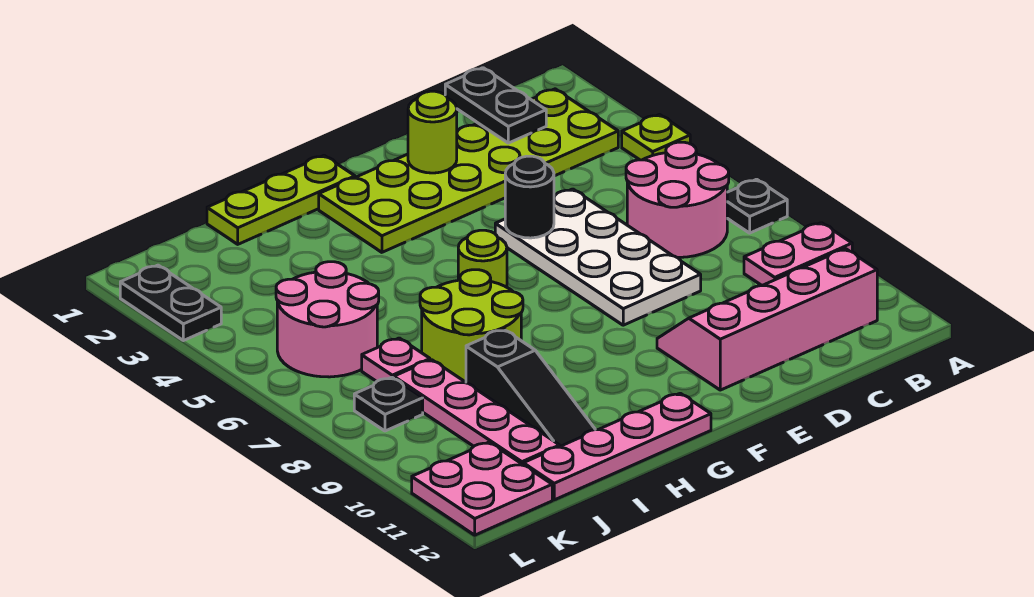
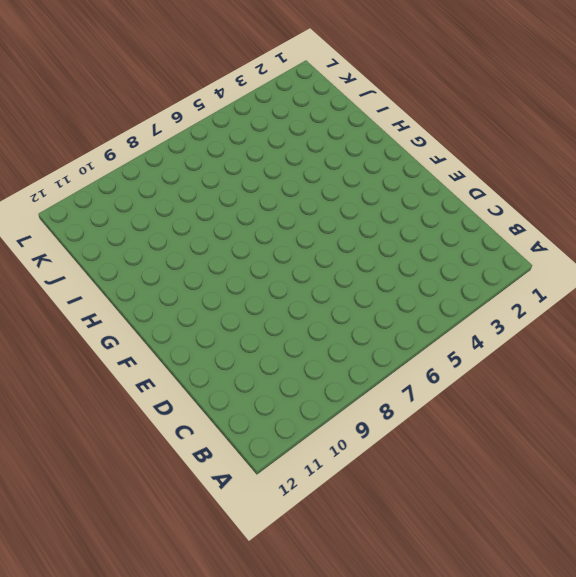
none -> lime 1x1 plate [622,115,690,160]
none -> black 1x1 plate [727,179,787,233]
none -> pink 1x2 plate [744,223,852,286]

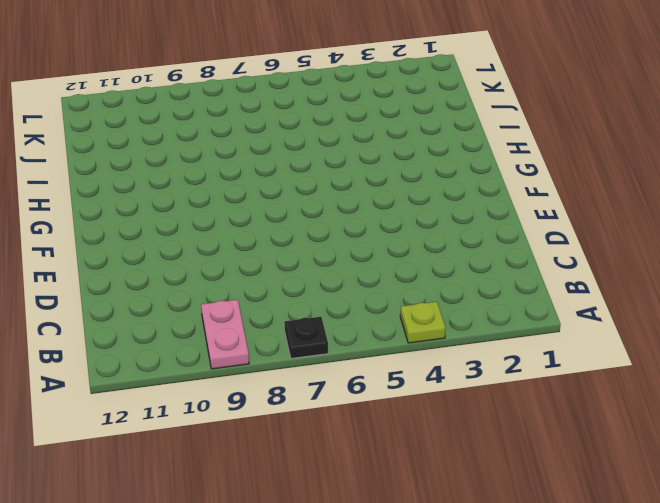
none -> lime 2x6 plate [319,89,618,252]
none -> pink 2x2 round brick [626,142,729,257]
none -> pink 2x4 slope [657,249,877,390]

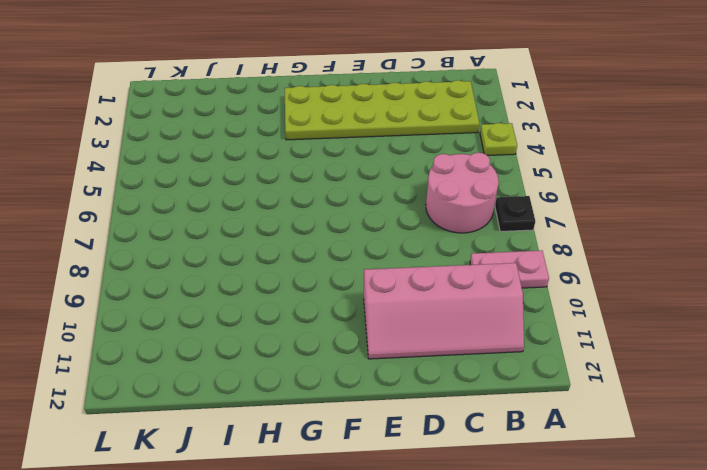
pink 2x4 slope [364,263,524,359] -> pink 2x4 slope turned to [657,249,877,390]
none -> white 2x4 plate [495,189,701,325]
none -> lime 1x3 plate [207,156,355,244]
none -> lime 1x1 round brick [458,230,507,287]

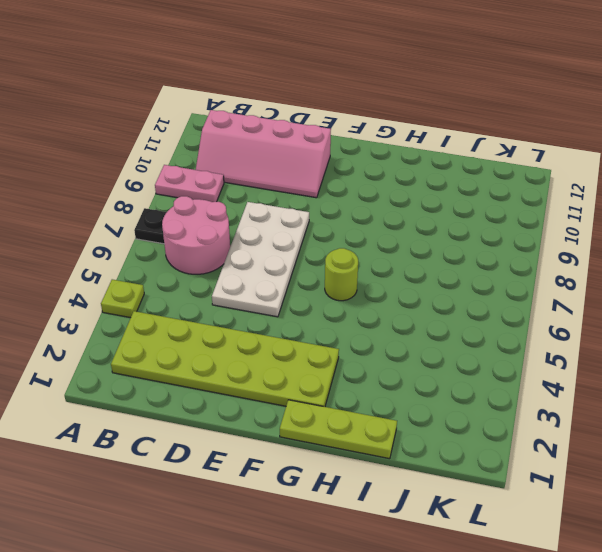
none -> pink 1x4 plate [523,393,711,500]
none -> lime 2x2 round brick [420,270,523,382]
none -> black 1x3 slope [466,329,595,446]

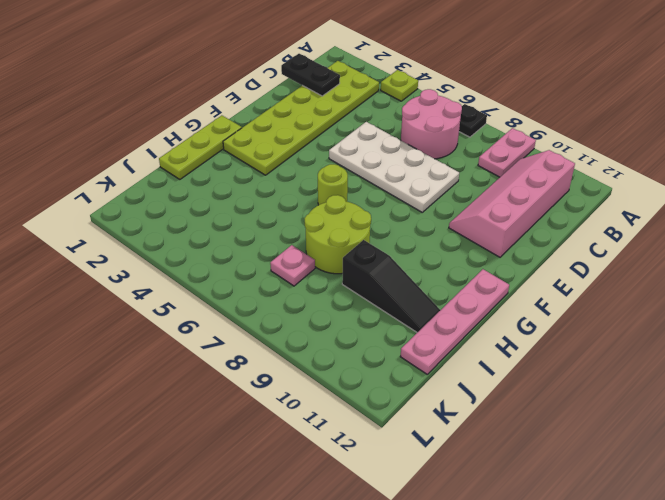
none -> pink 2x2 round brick [276,262,379,377]
none -> pink 1x4 plate [394,360,560,464]
none -> black 1x1 plate [354,377,423,431]

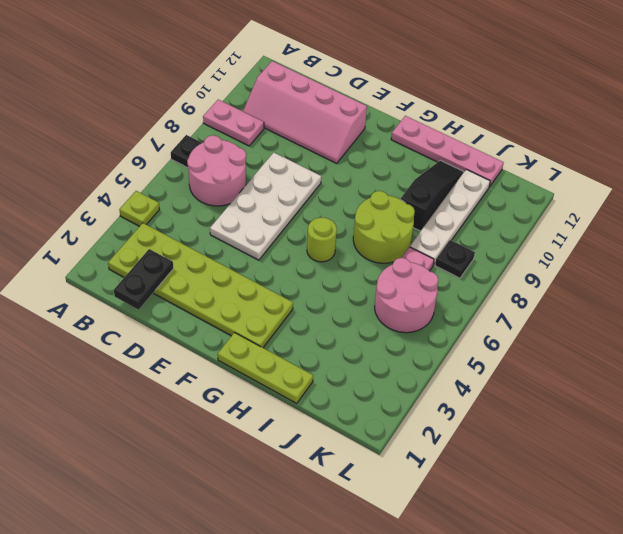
white 1x4 plate [410,169,490,265] -> pink 1x4 plate [394,360,560,464]
none -> pink 2x2 plate [412,442,552,535]
none -> black 1x2 plate [120,265,221,341]
none -> lime 1x1 round brick [408,91,457,173]

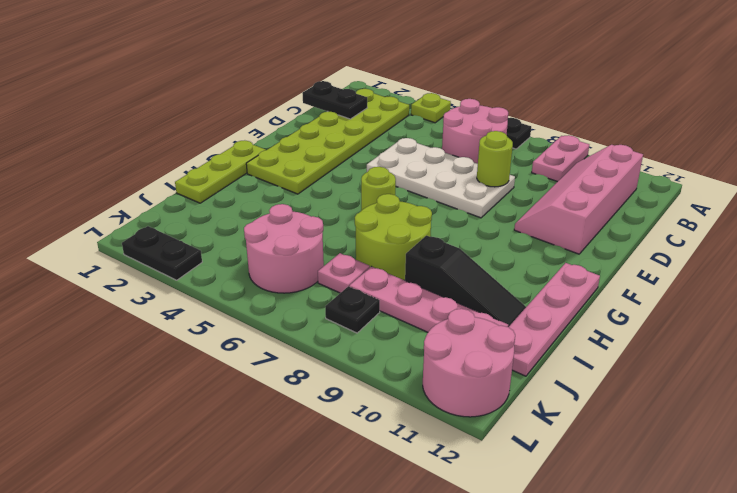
lime 1x1 round brick [477,131,513,187] -> lime 1x1 round brick moved to [408,91,457,173]
pink 2x2 round brick [423,309,515,417] -> pink 2x2 plate [412,442,552,535]
none -> black 1x1 round brick [505,156,554,238]

